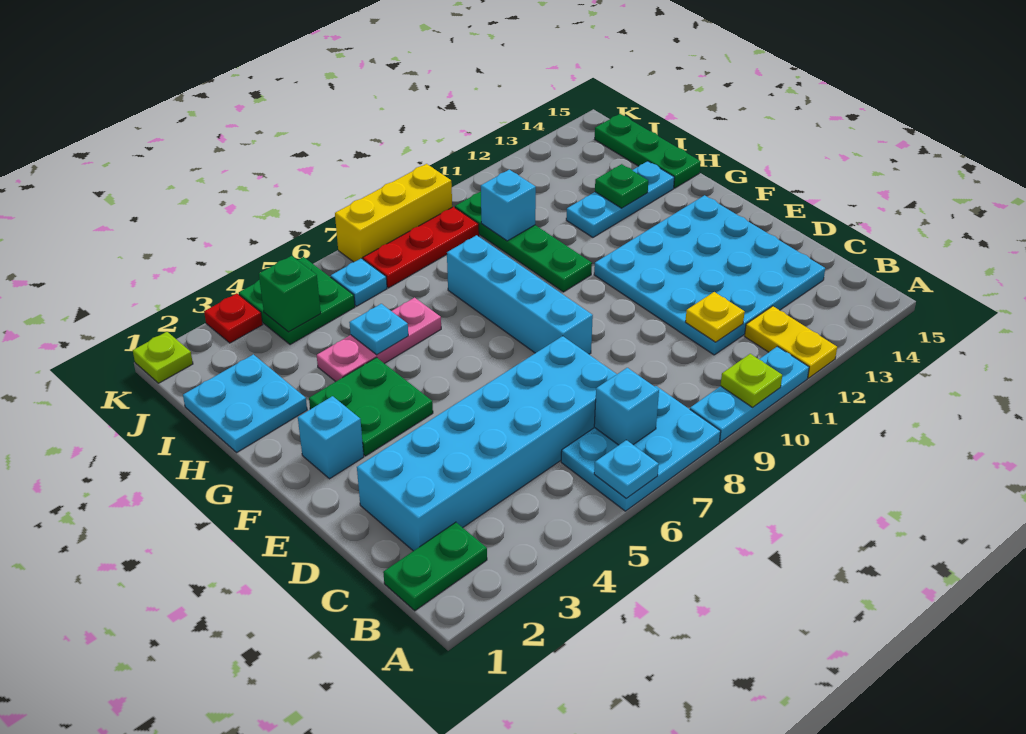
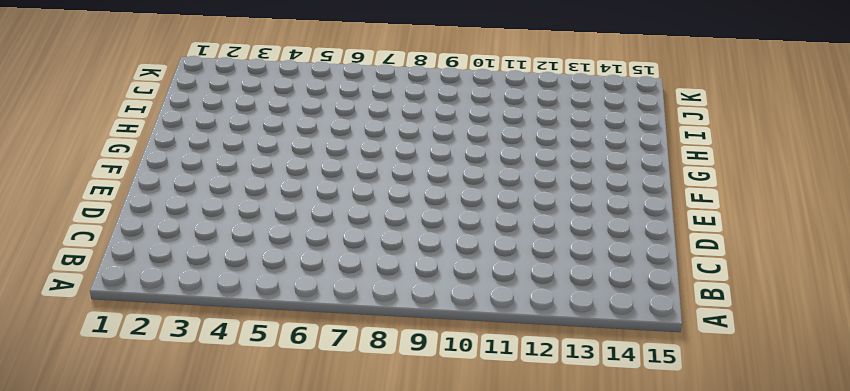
none -> cyan 2x3 plate [561,386,721,511]
none -> cyan 1x3 plate [690,346,809,442]
none -> yellow 1x2 plate [745,306,837,378]

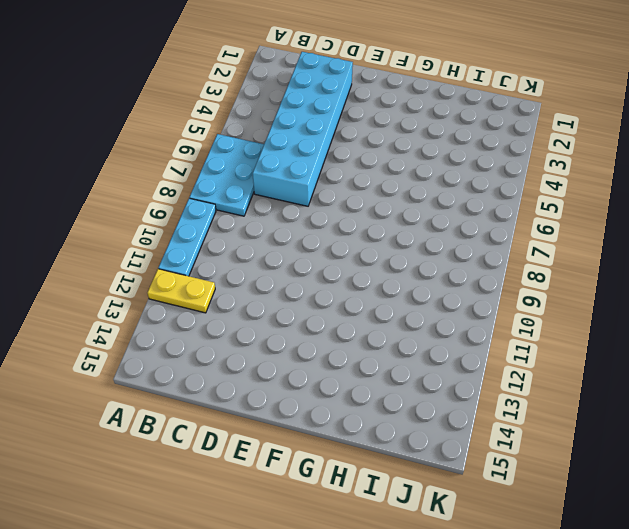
none -> green 1x2 plate [383,522,487,611]
none -> cyan 4x4 plate [594,195,825,355]
none -> cyan 1x4 brick [447,235,593,354]

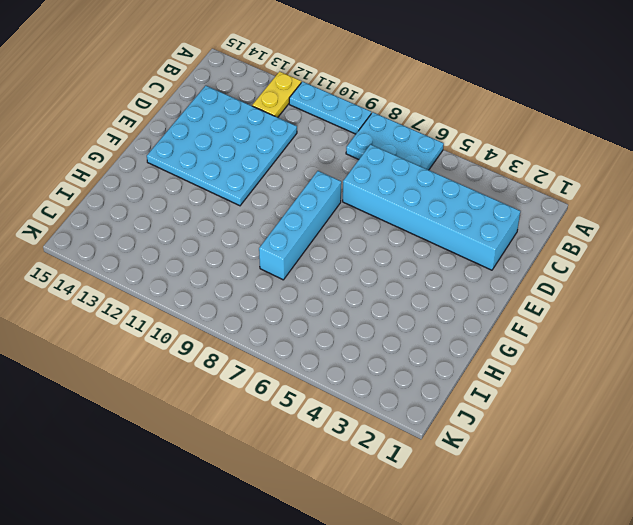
none -> green 1x2 plate [383,522,487,611]
none -> cyan 1x1 brick [298,396,364,479]
none -> green 2x2 plate [309,358,433,456]

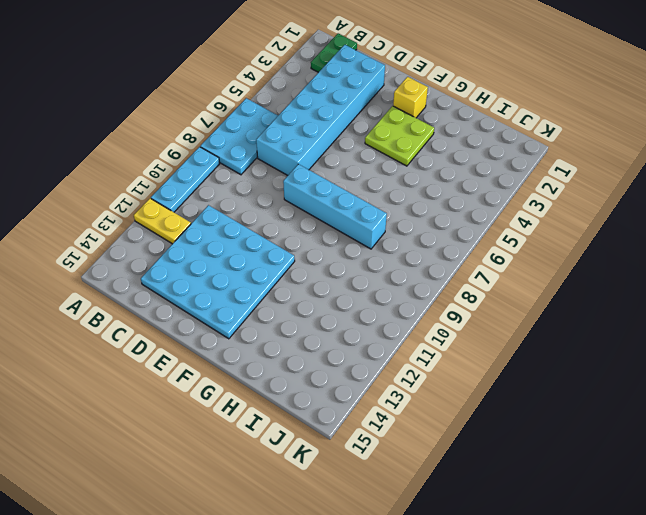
yellow 1x1 brick [393,77,428,118] -> cyan 1x1 brick [298,396,364,479]
lime 2x2 plate [365,106,434,166] -> green 2x2 plate [309,358,433,456]
none -> green 1x4 plate [455,191,592,292]
none -> cyan 2x2 plate [183,354,307,452]
none -> pink 1x3 plate [317,297,441,381]

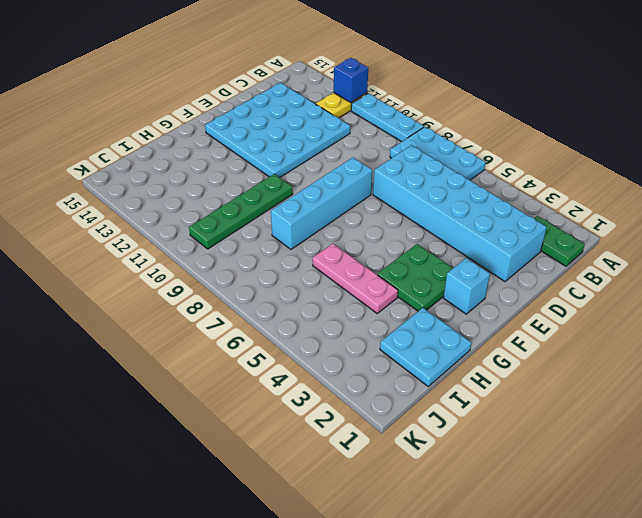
blue 1x1 brick [334,58,368,102] -> none
none -> cyan 1x3 plate [566,161,674,237]
none -> green 1x3 plate [595,114,701,188]
none -> green 2x2 plate [239,257,355,345]

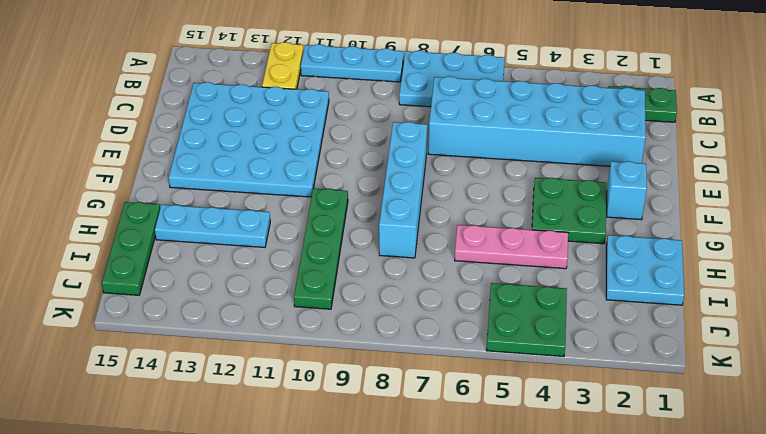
none -> cyan 1x1 plate [331,258,387,306]
none -> red 1x3 plate [363,207,479,288]
none -> lime 1x1 plate [133,332,193,383]

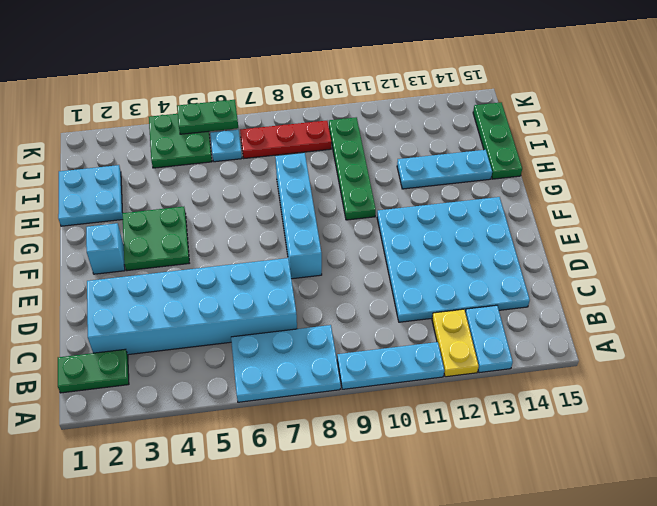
cyan 1x2 plate [465,305,513,373] -> none
green 1x2 plate [177,100,238,134] -> none
none -> pink 1x3 plate [317,297,441,381]
none -> lime 1x1 plate [133,332,193,383]
none -> red 1x1 plate [204,293,263,343]

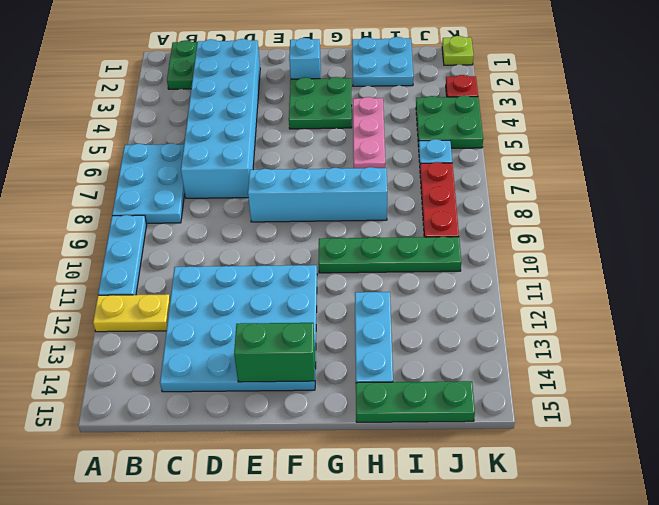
green 1x2 brick [234,323,315,382] -> none
none -> yellow 1x3 brick [335,164,452,262]
none -> cyan 1x1 plate [594,440,659,498]
none -> lime 1x1 plate [720,354,782,407]

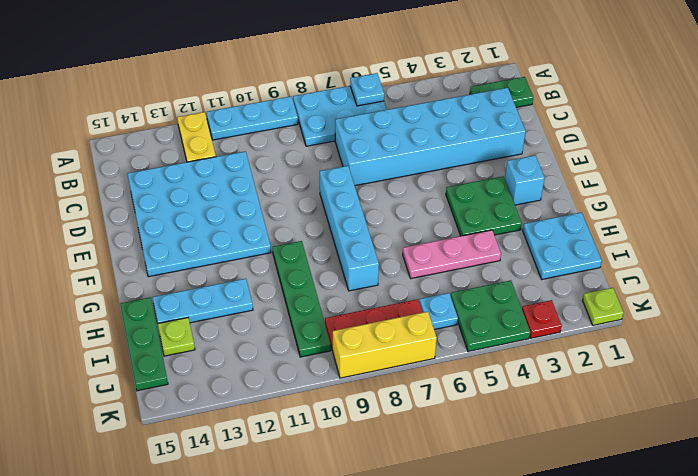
lime 1x1 plate [158,318,195,356] -> lime 1x1 plate moved to [720,354,782,407]
none -> cyan 1x1 brick [594,368,659,445]
none -> yellow 1x1 plate [685,292,745,342]
none -> cyan 1x1 plate [349,304,408,355]

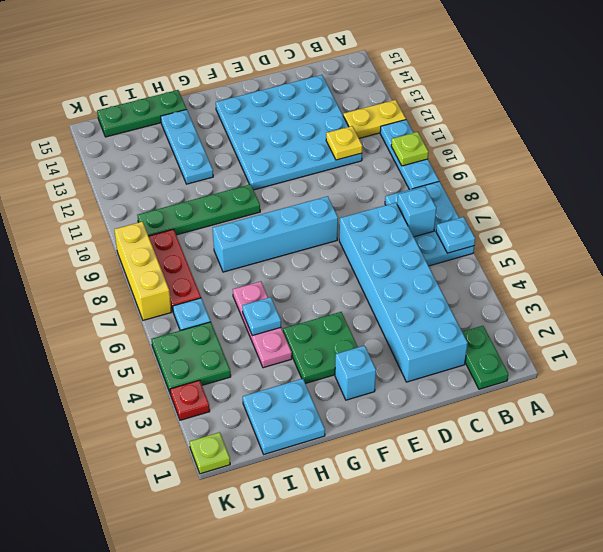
none -> green 1x1 plate [595,164,648,208]
none -> cyan 1x1 brick [481,170,536,241]
none -> green 1x1 brick [259,256,321,332]

